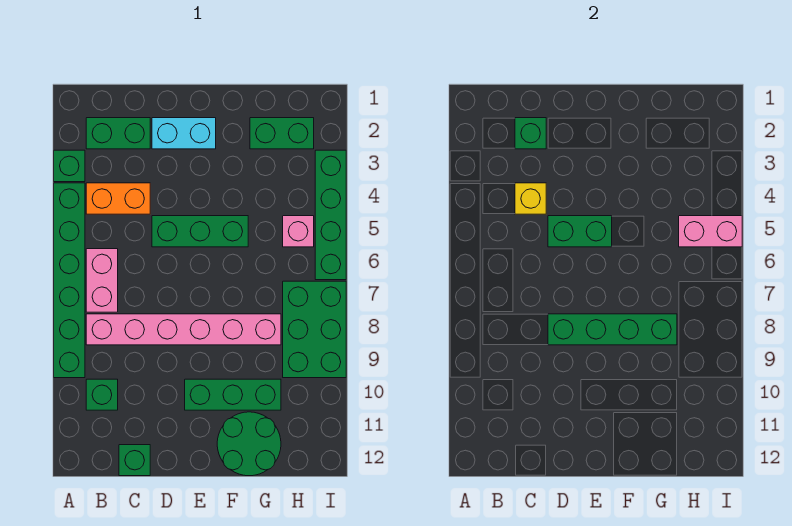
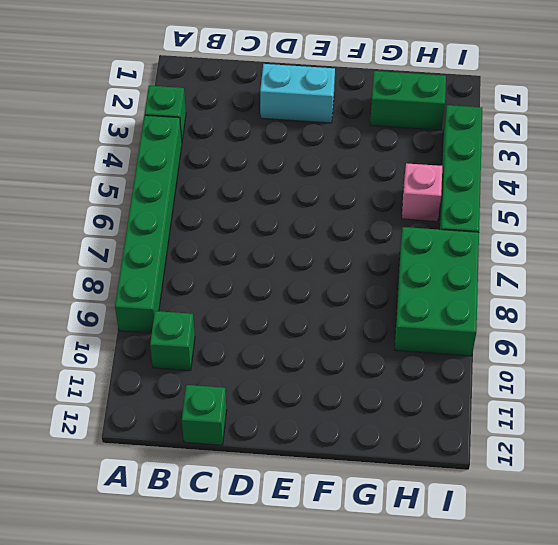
none -> green 1x2 brick [86,118,150,149]
none -> orange 1x2 brick [86,183,150,214]
none -> pink 1x2 brick [86,249,118,312]

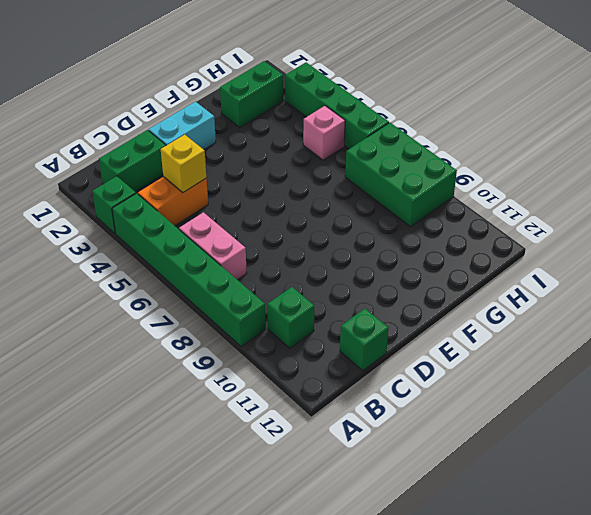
none -> pink 1x6 brick [86,314,281,345]
none -> green 1x3 brick [152,216,248,247]
none -> green 1x3 brick [185,379,281,410]

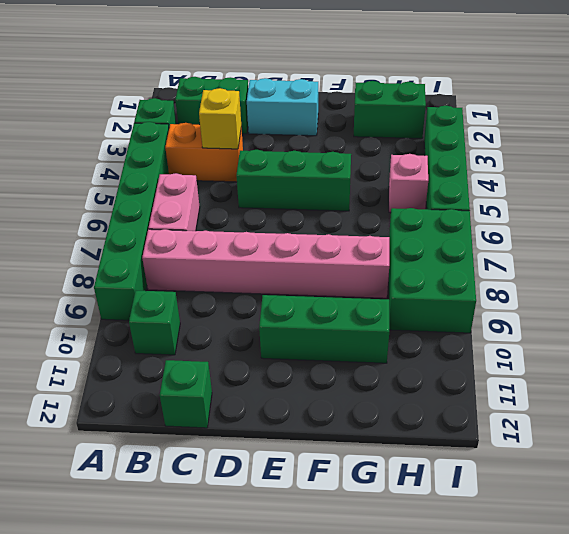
none -> green 2x2 round brick [217,412,281,476]
none -> green 1x1 brick [515,118,546,149]
none -> green 1x2 brick [548,216,612,247]

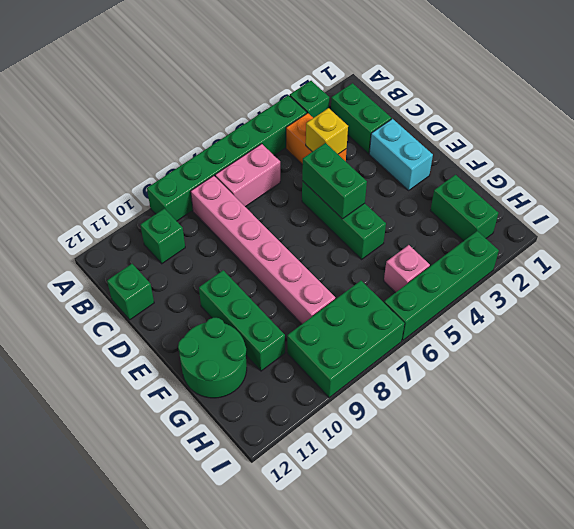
none -> green 1x1 brick [515,118,546,149]
none -> green 1x4 brick [548,314,677,345]
none -> pink 1x2 brick [679,216,742,247]

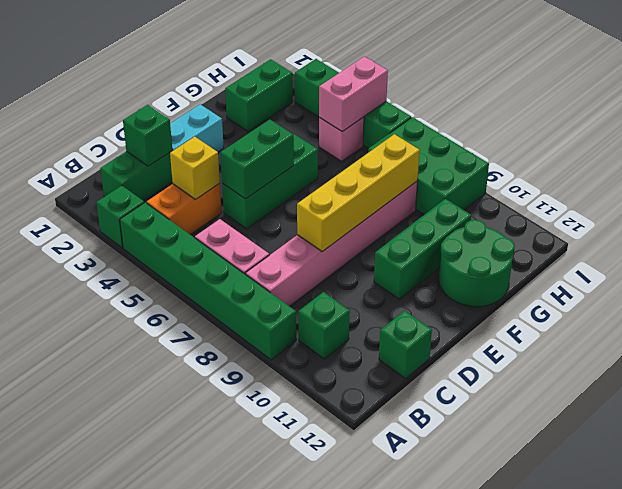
yellow 1x4 brick [297,134,420,252] -> green 1x4 brick [548,314,677,345]

